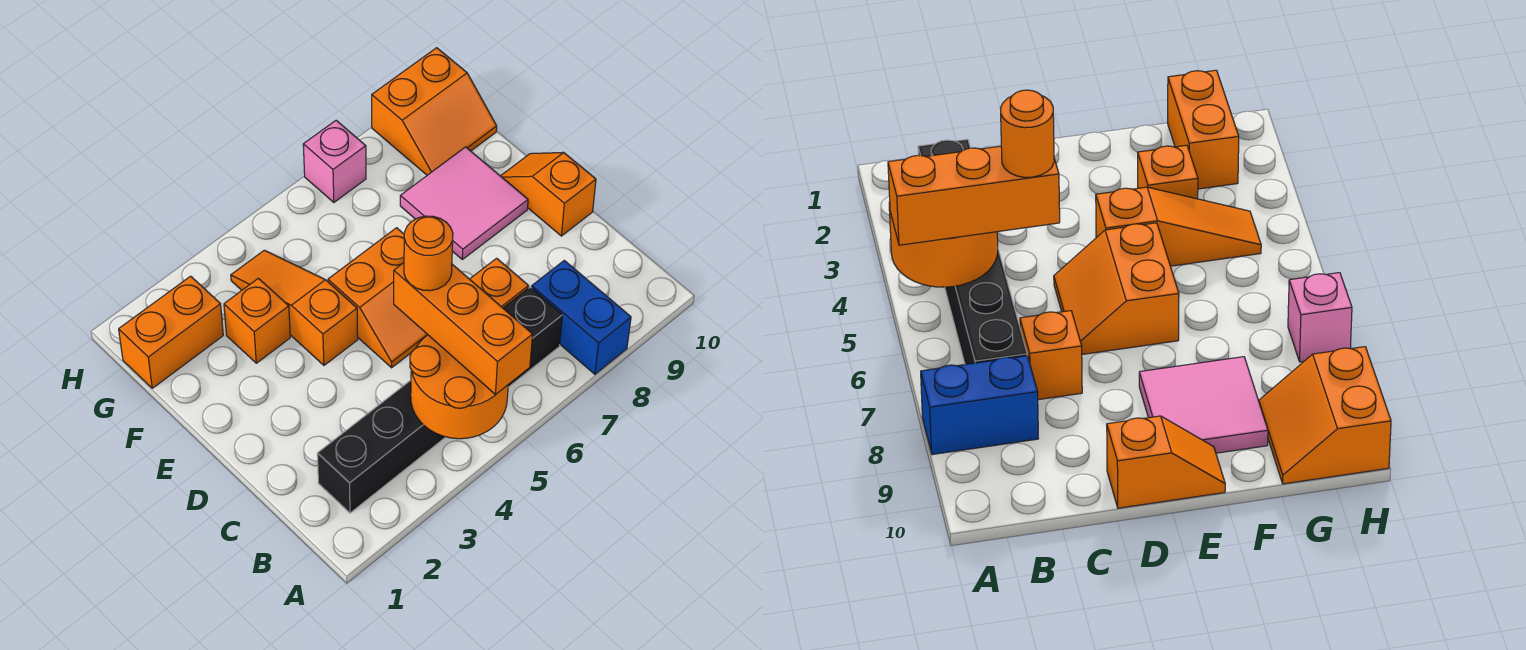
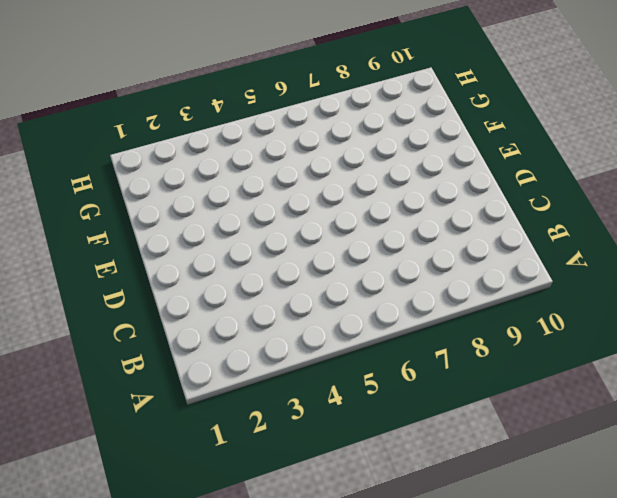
none -> blue 1x2 brick [532,260,631,374]
none -> black 1x6 brick [317,287,562,513]
none -> orange 1x1 brick [470,258,529,308]

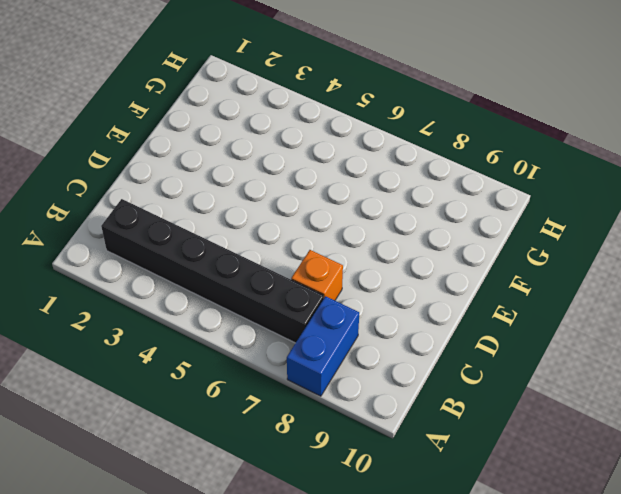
none -> orange 2x2 slope [328,228,428,368]
none -> orange 1x2 slope [501,152,596,236]
none -> orange 1x3 slope [231,250,358,365]

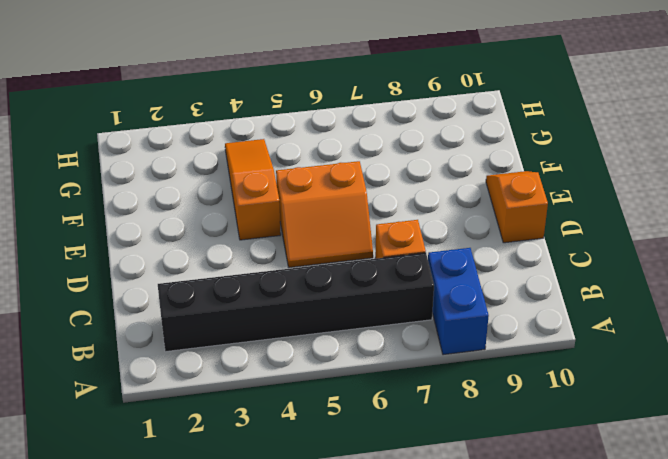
none -> pink 2x2 tile [400,147,528,259]
none -> orange 1x1 brick [224,278,290,363]
none -> orange 1x2 brick [119,276,223,388]

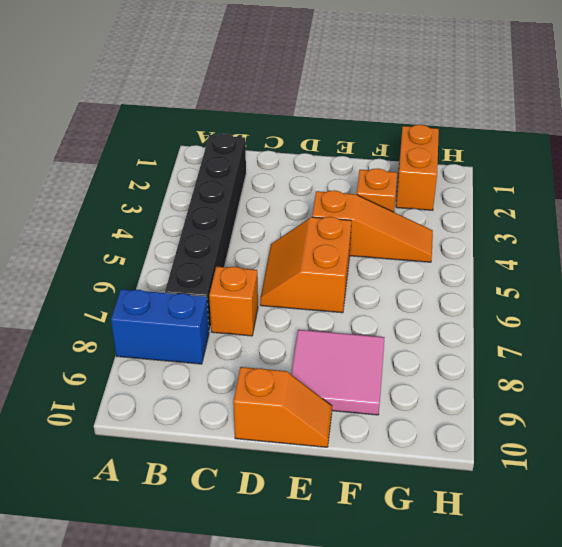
none -> orange 2x2 slope [372,48,497,175]
none -> pink 1x1 brick [303,120,366,202]
none -> orange 2x2 round brick [410,335,508,439]

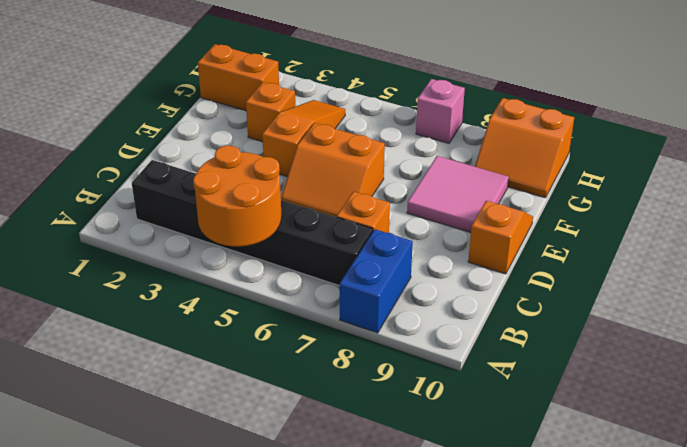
none -> orange 1x3 brick [394,263,533,394]
none -> orange 1x1 round brick [404,216,453,291]

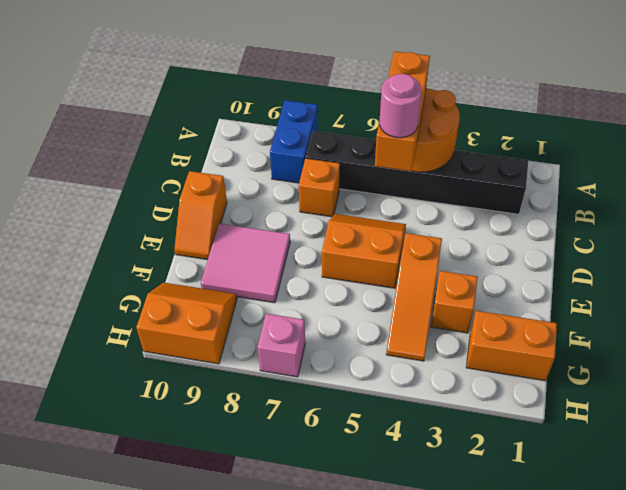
pink 1x1 round brick [380,74,422,138] -> orange 1x1 round brick [404,216,453,291]

